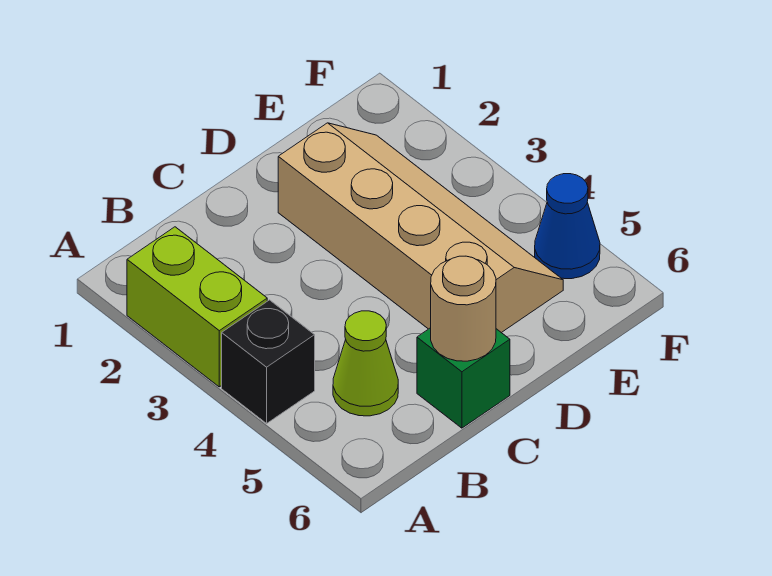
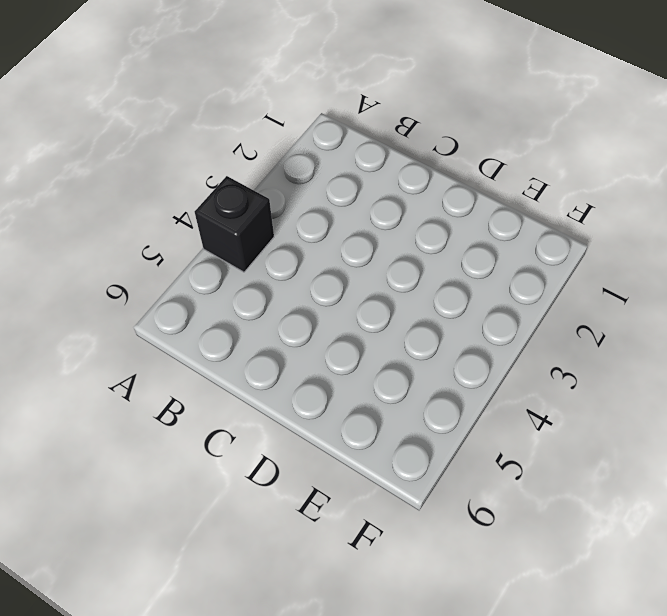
none -> lime 1x2 brick [127,227,267,387]
none -> lime 1x1 cone [333,311,398,416]

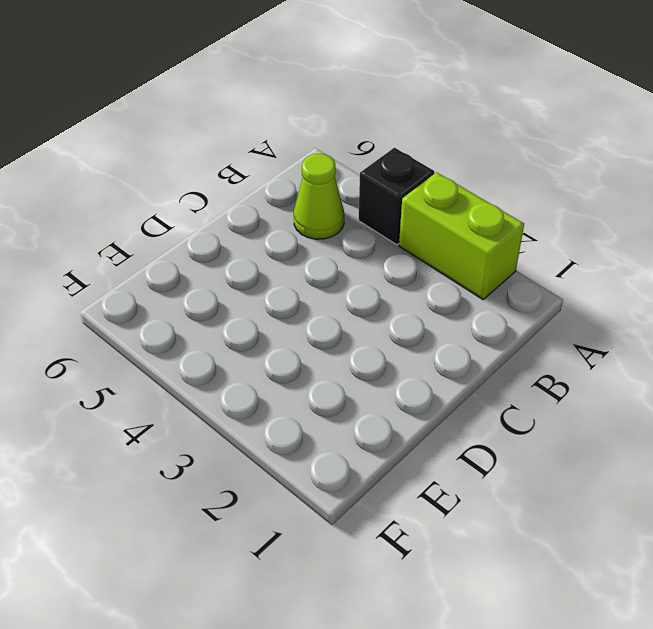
none -> green 1x1 brick [417,328,510,428]
none -> tan 2x4 slope [278,123,563,333]

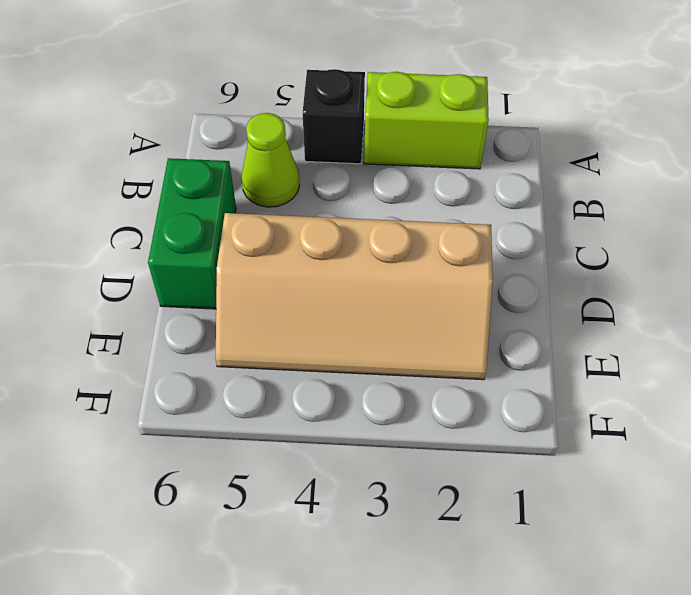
green 1x2 brick [148,158,236,309] -> green 1x1 brick [417,328,510,428]
none -> blue 1x1 cone [535,174,600,279]
none -> tan 1x1 round brick [431,256,496,361]

